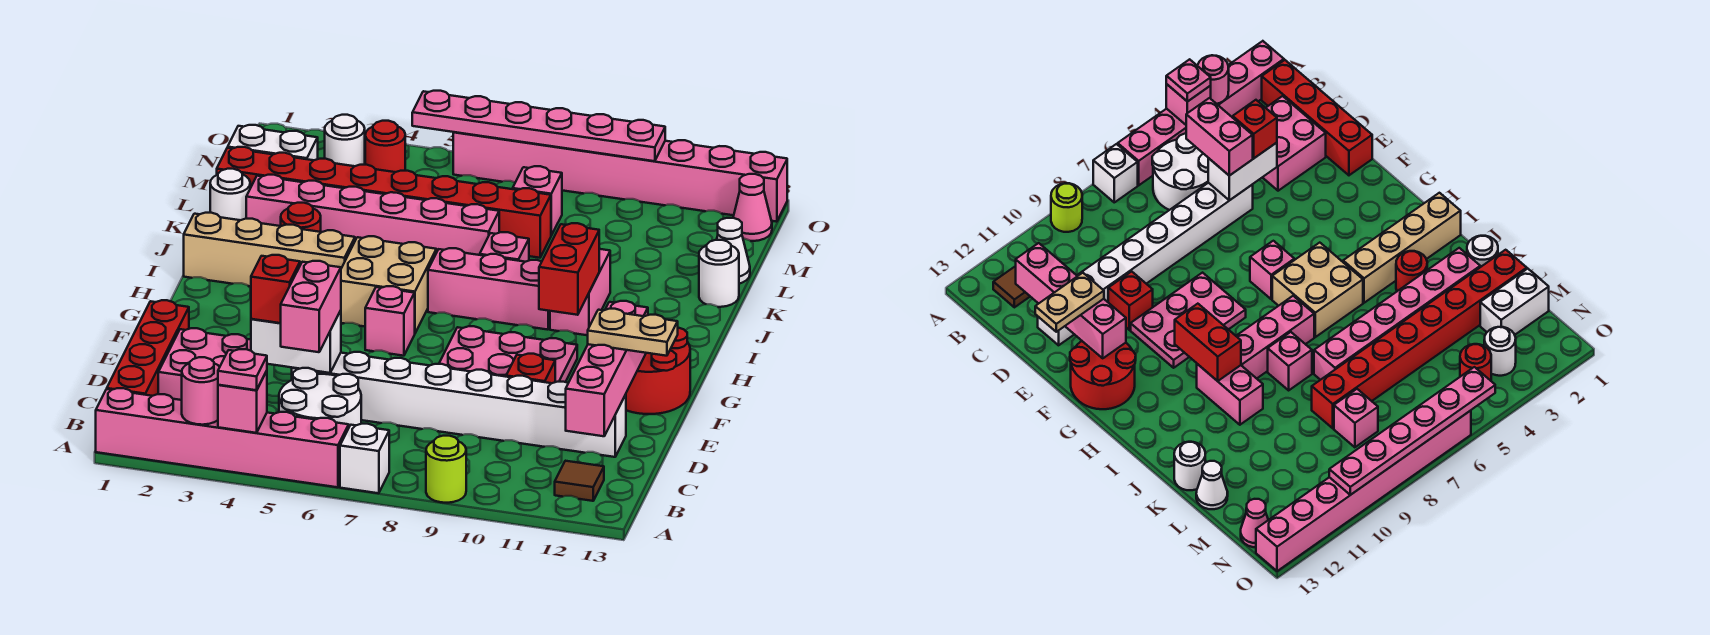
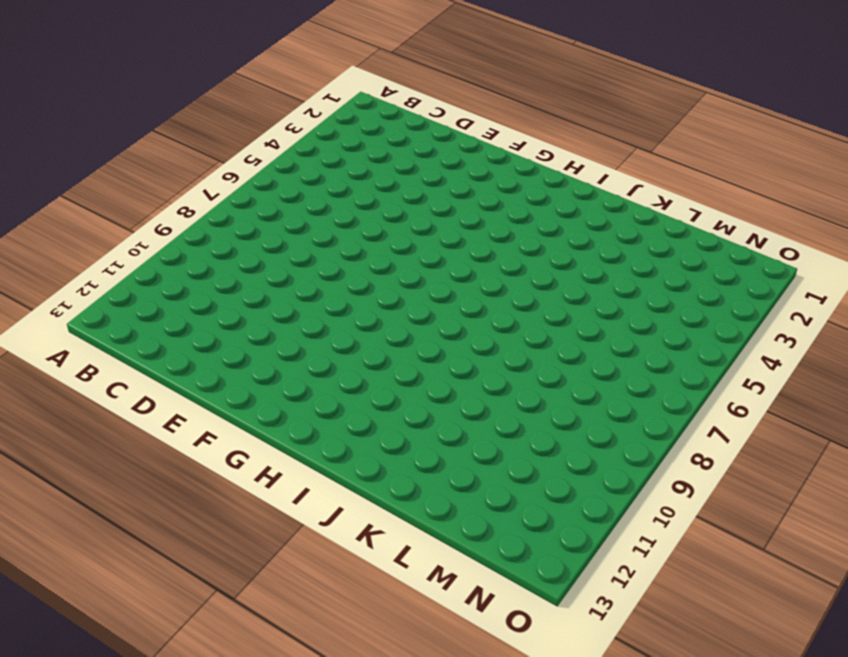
none -> pink 1x6 brick [96,388,349,487]
none -> white 1x1 brick [340,424,389,493]
none -> lime 1x1 round brick [426,436,466,503]
none -> red 1x4 brick [107,300,189,396]

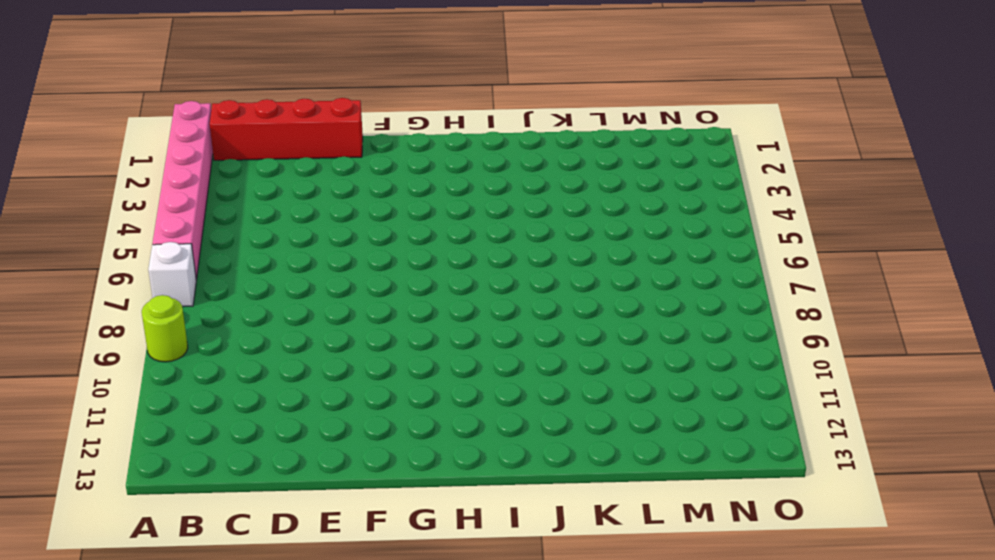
none -> white 2x2 round brick [279,368,361,427]
none -> brown 1x1 tile [555,461,604,501]
none -> pink 2x2 brick [158,328,251,400]
none -> white 1x8 brick [292,352,626,457]

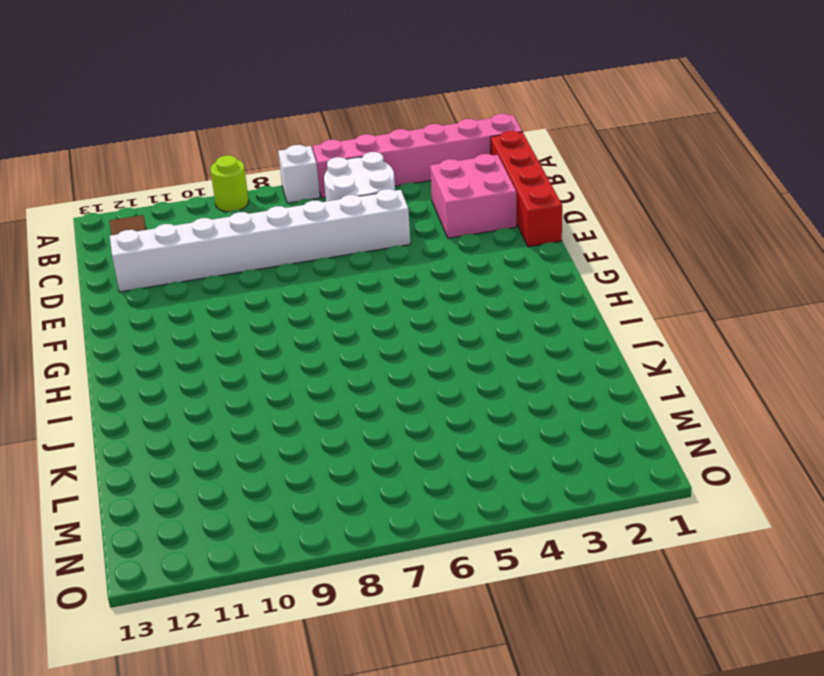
none -> red 1x1 brick [506,354,555,383]
none -> pink 2x3 plate [439,326,577,382]
none -> red 2x2 round brick [626,328,690,414]
none -> pink 1x1 brick [365,286,415,356]

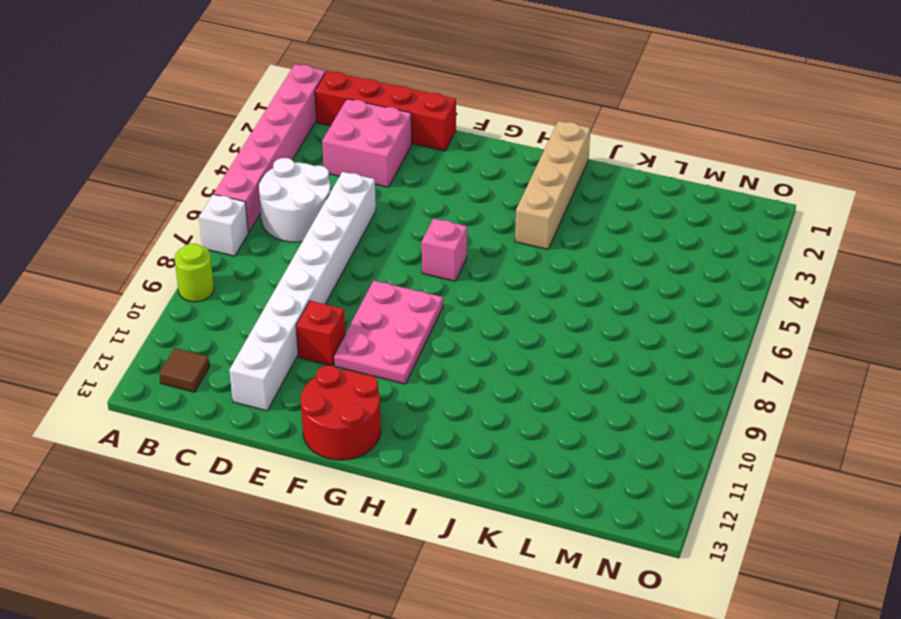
none -> tan 2x2 brick [341,236,436,333]
none -> pink 1x3 brick [428,248,550,330]
none -> pink 1x2 brick [550,249,610,335]
none -> red 1x1 round brick [281,203,321,232]

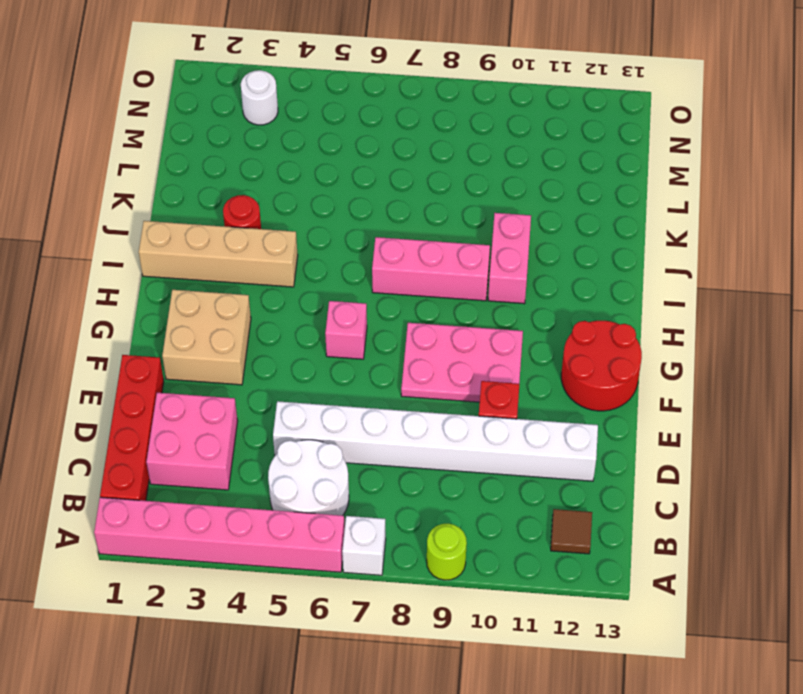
tan 2x2 brick [162,290,251,385] -> tan 2x2 brick moved to [341,236,436,333]
none -> pink 1x1 brick [480,232,529,262]
none -> white 1x1 round brick [210,169,250,220]
none -> pink 1x6 brick [246,175,499,255]
none -> white 1x1 round brick [699,240,739,307]

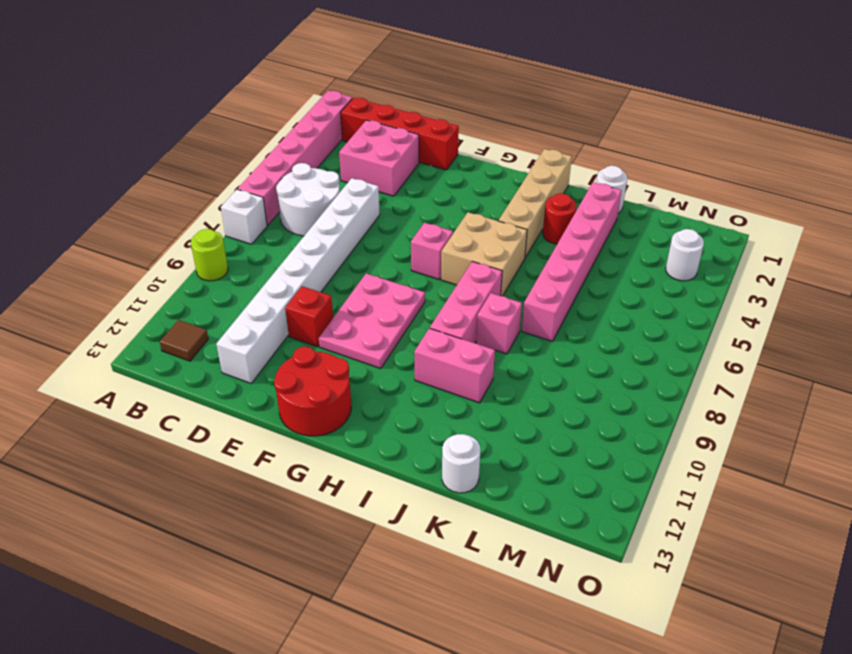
none -> red 1x8 brick [217,147,551,258]
none -> white 1x1 cone [717,218,750,284]
none -> white 1x2 brick [228,125,318,160]
none -> pink 1x1 brick [513,166,562,235]

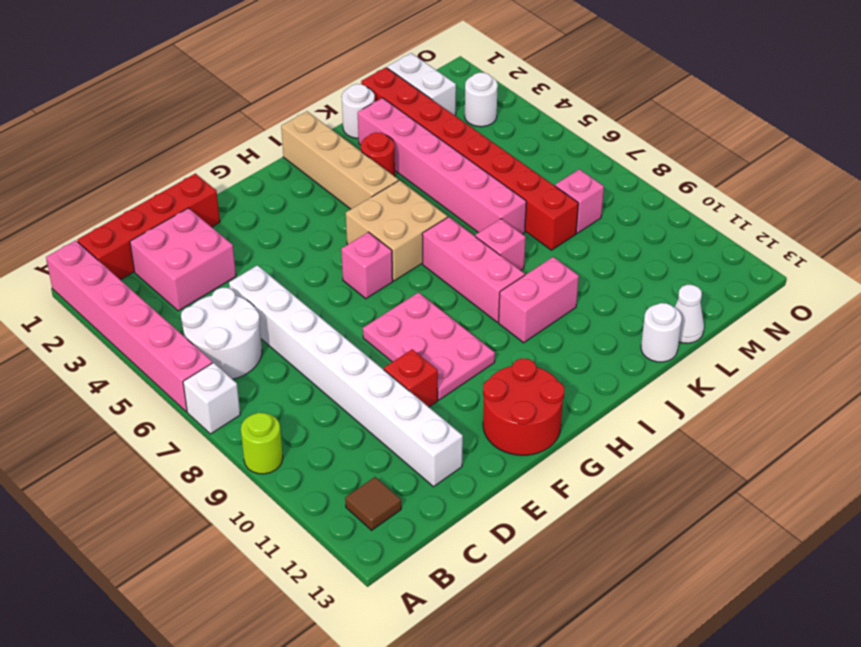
none -> red 1x1 round brick [365,121,405,172]
none -> pink 1x1 cone [733,174,772,241]
none -> pink 1x8 brick [453,132,787,222]
none -> pink 1x1 round brick [182,357,220,425]

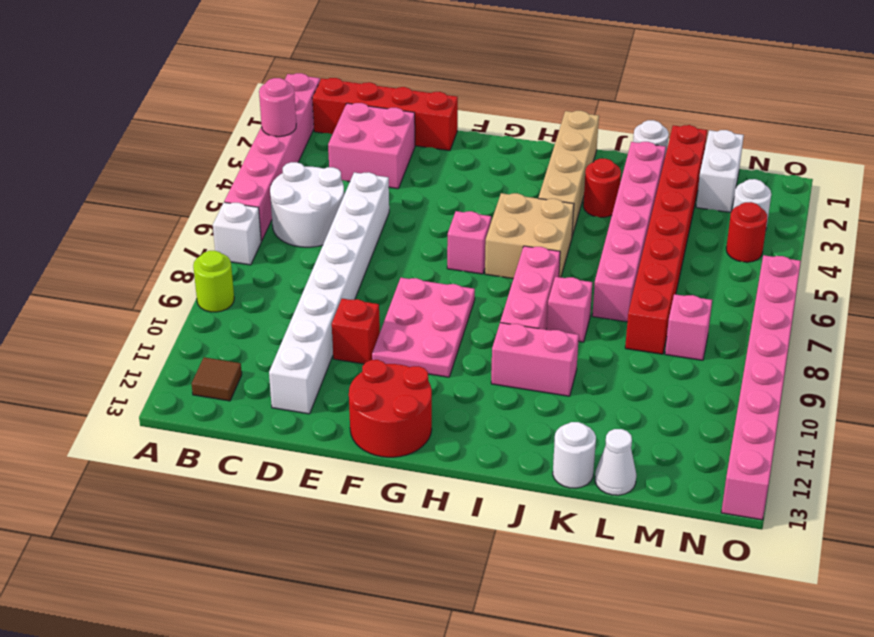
none -> pink 1x1 cone [733,174,772,241]
none -> pink 1x1 brick [218,371,267,433]
none -> pink 1x4 brick [566,301,648,436]
none -> white 1x2 brick [251,310,341,373]

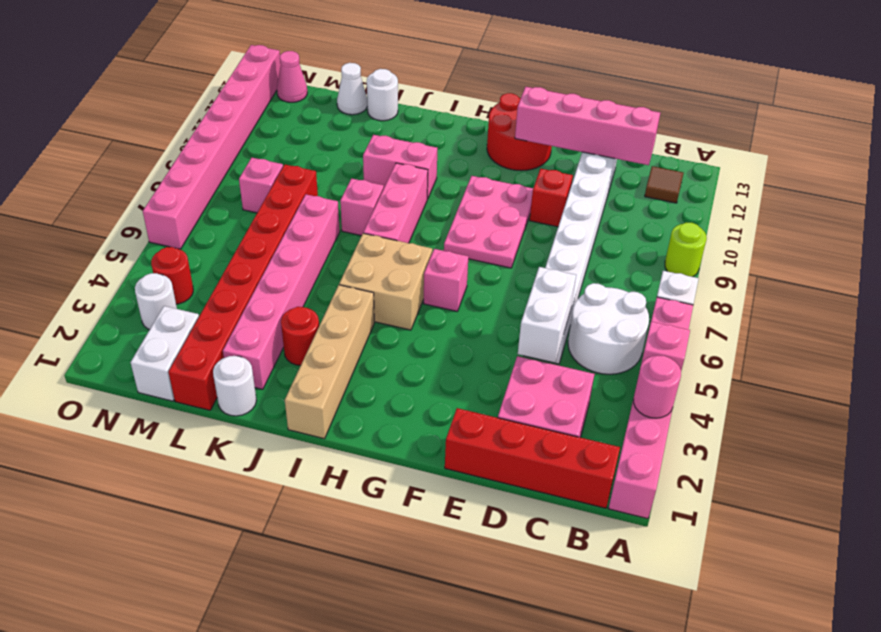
none -> red 1x2 brick [539,223,599,315]
none -> pink 1x6 plate [412,91,665,161]
none -> pink 1x1 plate [218,349,267,390]
none -> pink 1x2 brick [281,261,341,352]

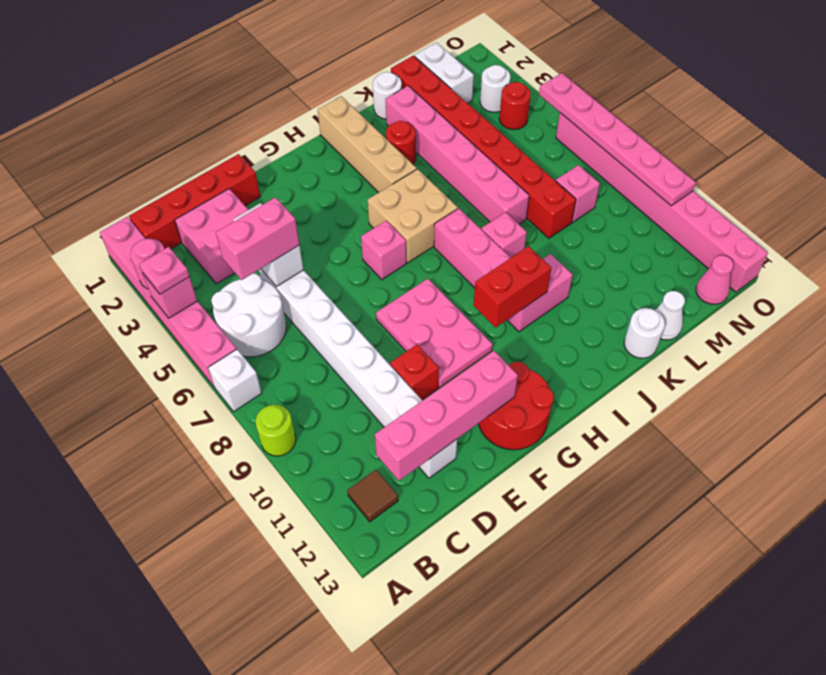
none -> red 1x1 brick [251,255,300,323]
none -> tan 1x2 plate [588,309,678,356]

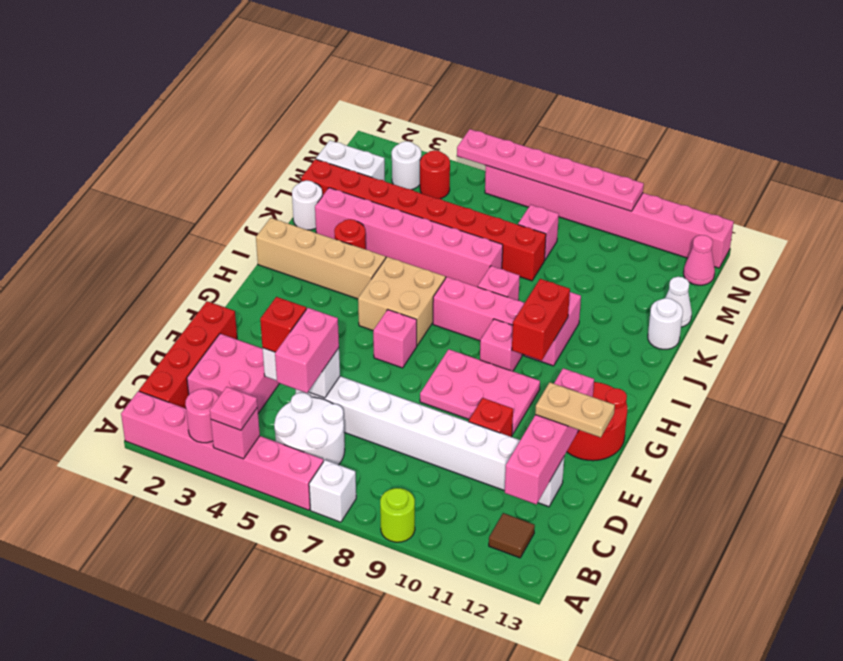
pink 1x1 brick [480,319,522,371] -> none

